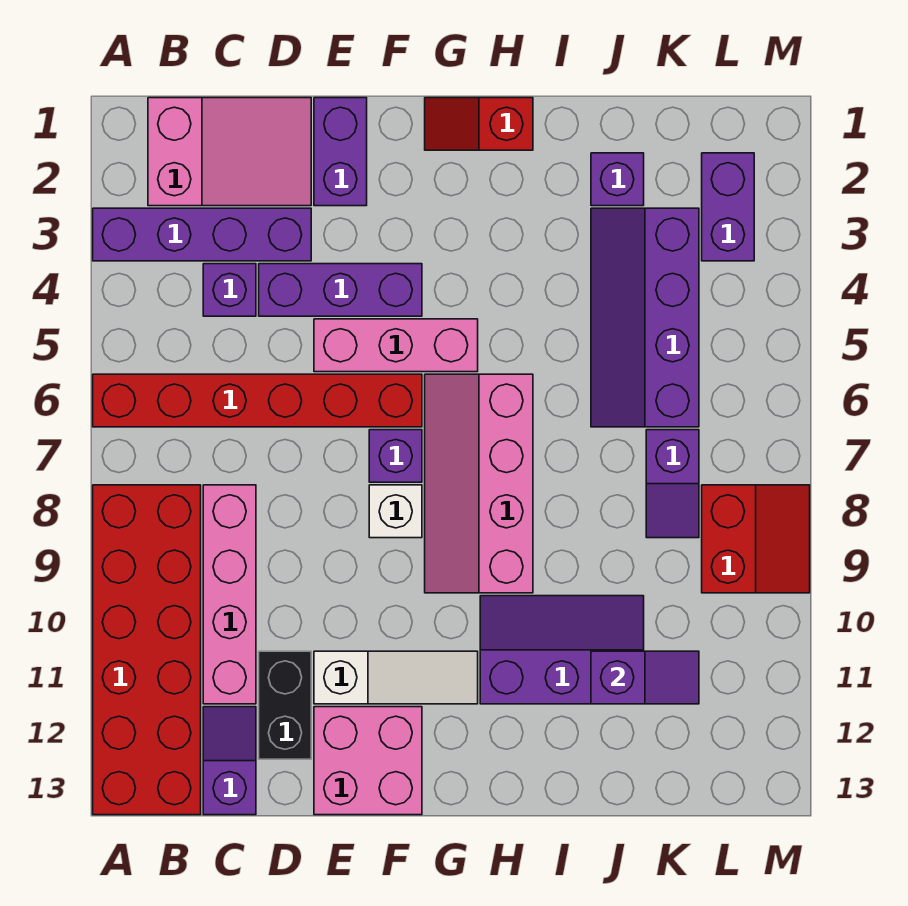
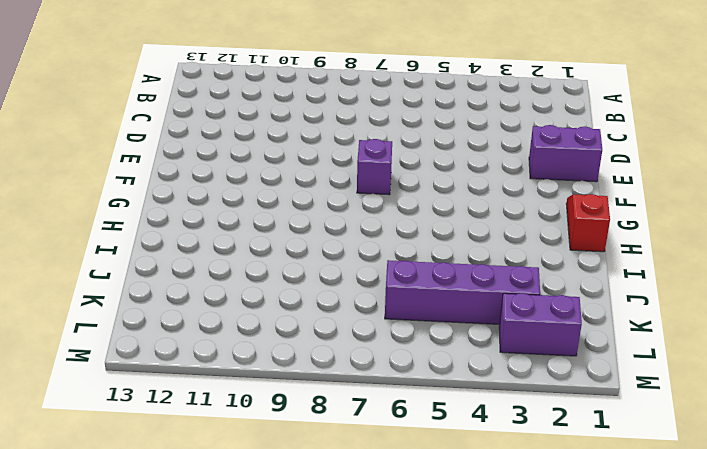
none -> purple 1x4 brick [93,208,311,261]
none -> red 1x6 brick [93,374,422,427]
none -> red 2x6 brick [93,485,201,815]

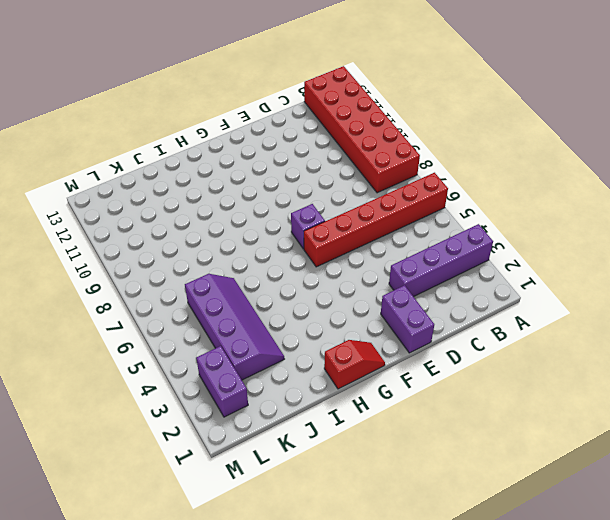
none -> pink 2x3 slope [148,98,311,206]
none -> purple 1x1 brick [203,264,256,316]
none -> pink 1x4 brick [203,485,256,704]

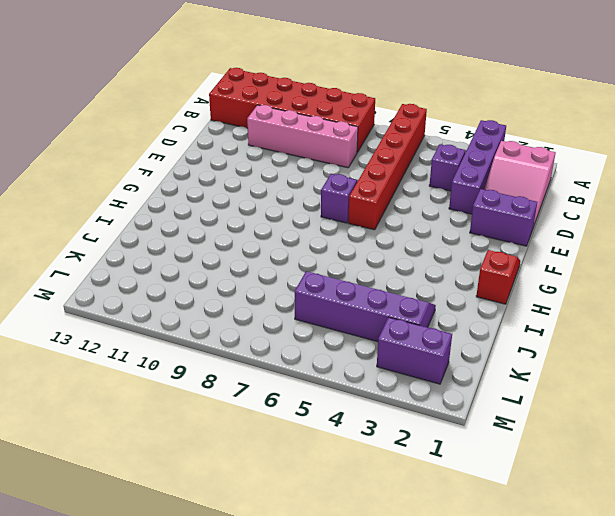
none -> purple 1x2 slope [203,707,256,815]
none -> purple 1x3 brick [259,264,422,316]
none -> black 1x2 brick [259,651,311,759]

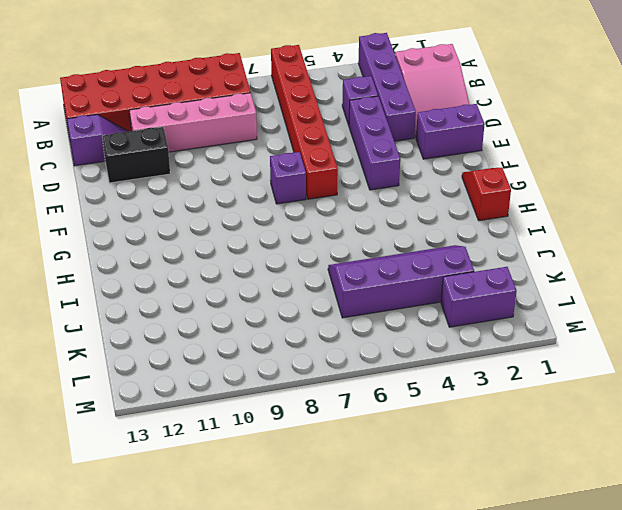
none -> pink 1x3 brick [314,319,478,372]
none -> white 1x3 slope [314,651,478,704]
none -> pink 2x2 brick [314,707,422,815]

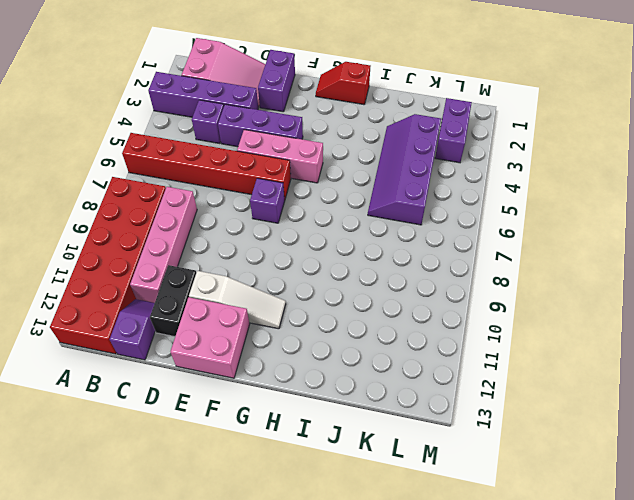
none -> white 1x1 brick [369,485,422,538]
none -> pink 2x4 slope [425,374,533,593]
none -> purple 2x3 slope [480,596,644,704]

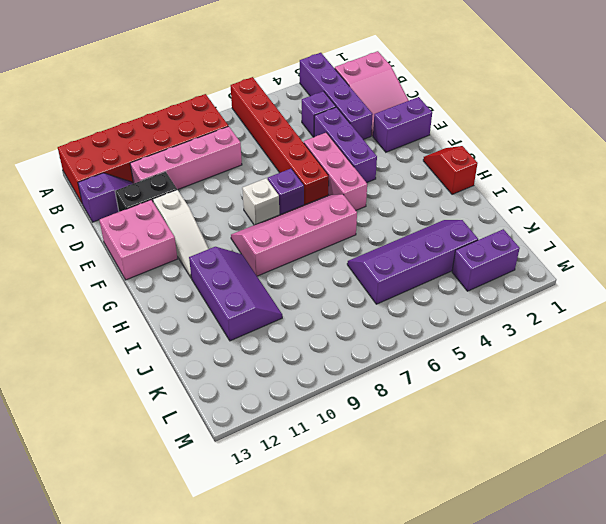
none -> purple 1x1 brick [591,153,644,206]
none -> purple 1x2 slope [646,430,699,538]
none -> red 2x2 slope [702,485,810,593]

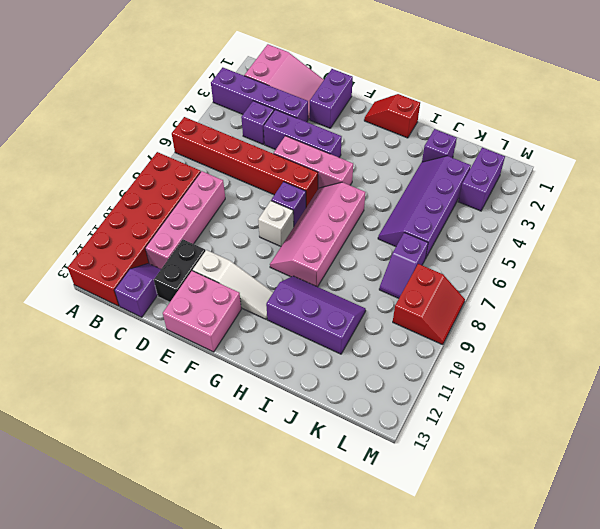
none -> purple 1x2 slope [591,651,699,704]

